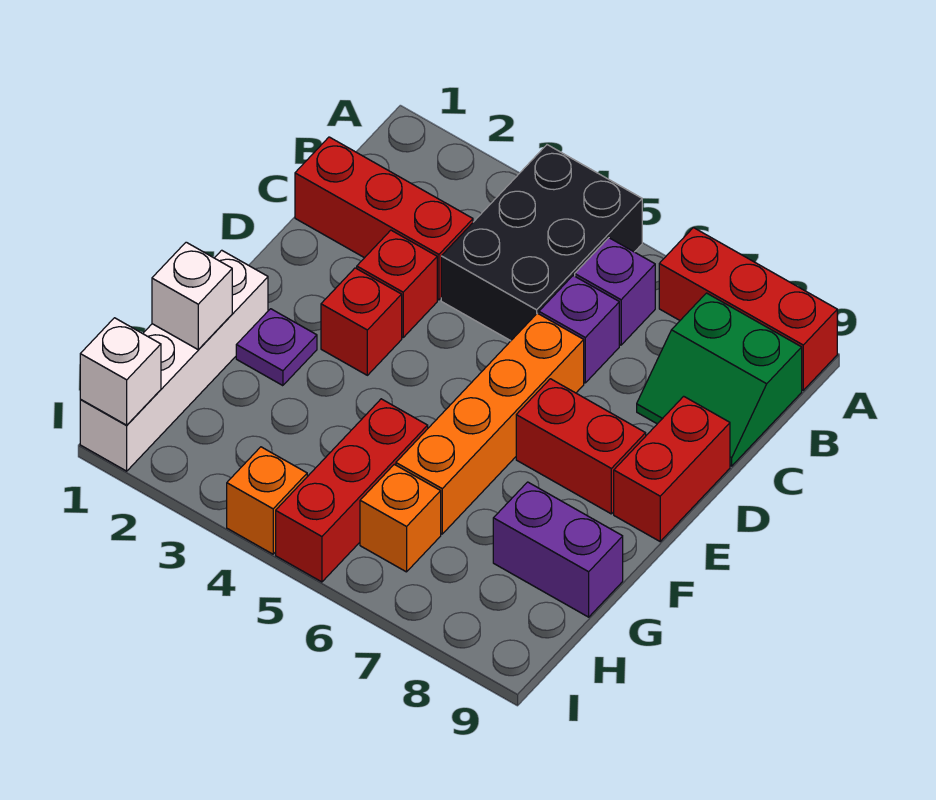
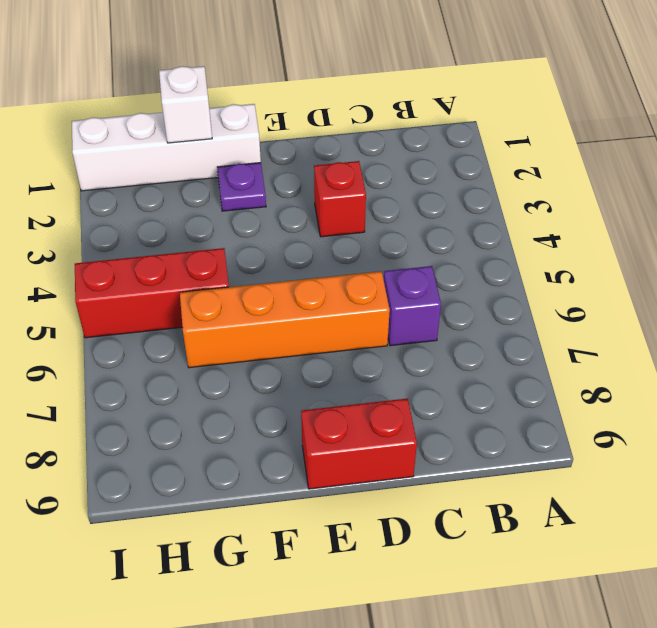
none -> black 2x3 brick [441,145,642,341]
none -> red 1x3 brick [659,228,837,390]
none -> purple 1x1 brick [575,238,655,345]

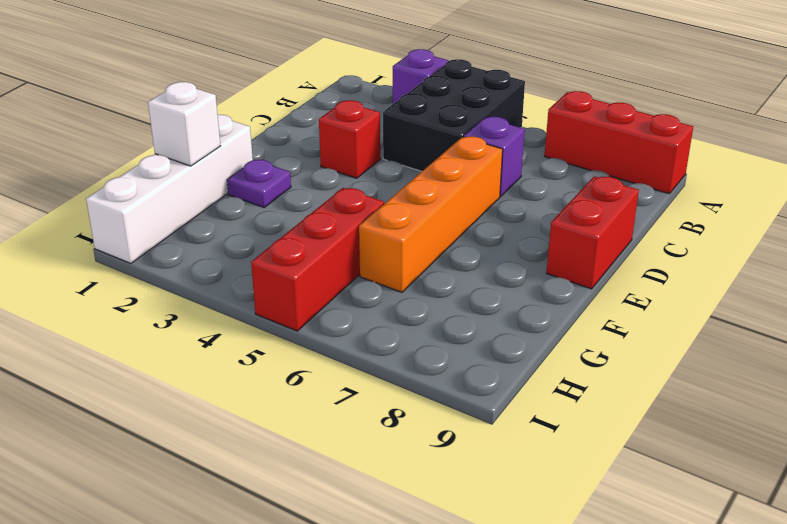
purple 1x1 brick [393,49,448,104] -> purple 1x1 brick moved to [575,238,655,345]
none -> green 2x2 slope [637,293,802,466]
none -> red 1x3 brick [295,137,473,300]
none -> red 1x1 brick [321,268,402,375]

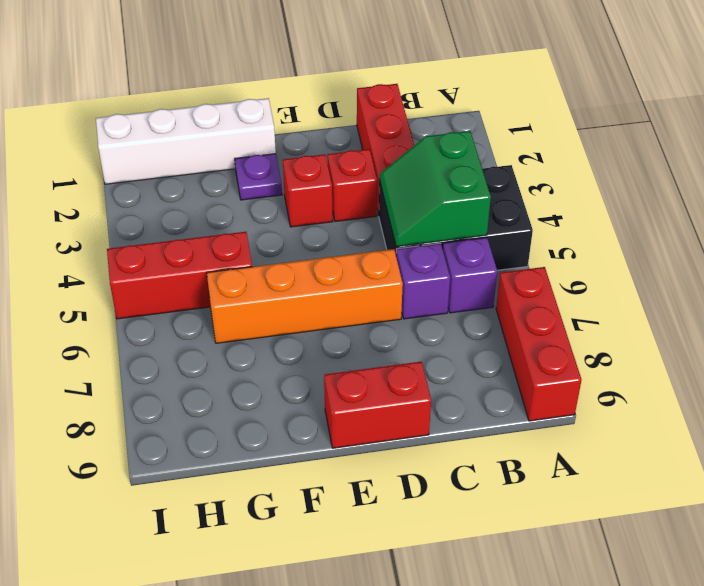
green 2x2 slope [379,131,491,247] -> green 2x2 slope moved to [637,293,802,466]
none -> red 1x2 brick [516,379,646,514]
none -> purple 1x2 brick [493,482,623,617]
none -> orange 1x1 brick [360,464,441,572]

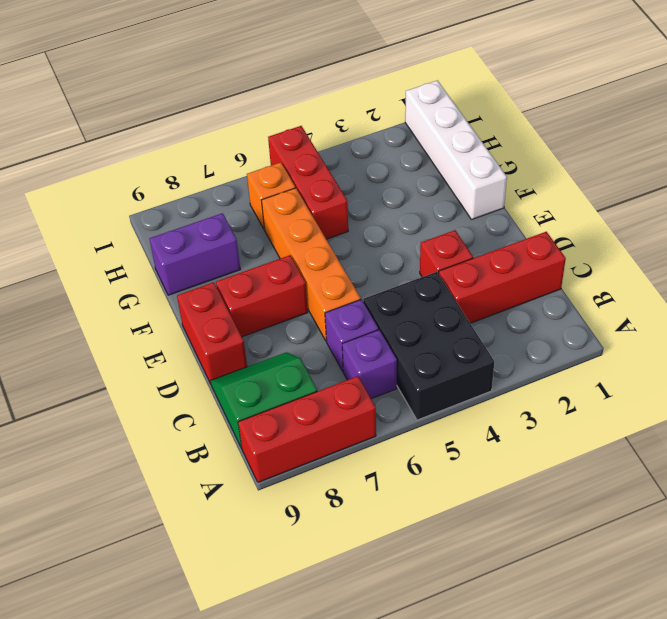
none -> red 1x1 brick [321,268,402,375]
none -> purple 1x1 plate [236,309,317,386]
none -> orange 1x1 brick [227,447,307,554]

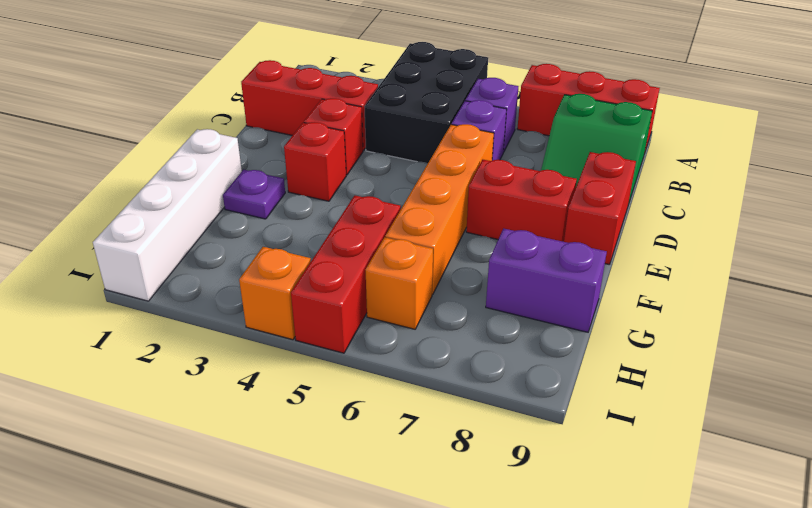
none -> white 1x1 brick [152,242,232,350]
none -> white 1x1 brick [80,318,161,425]

